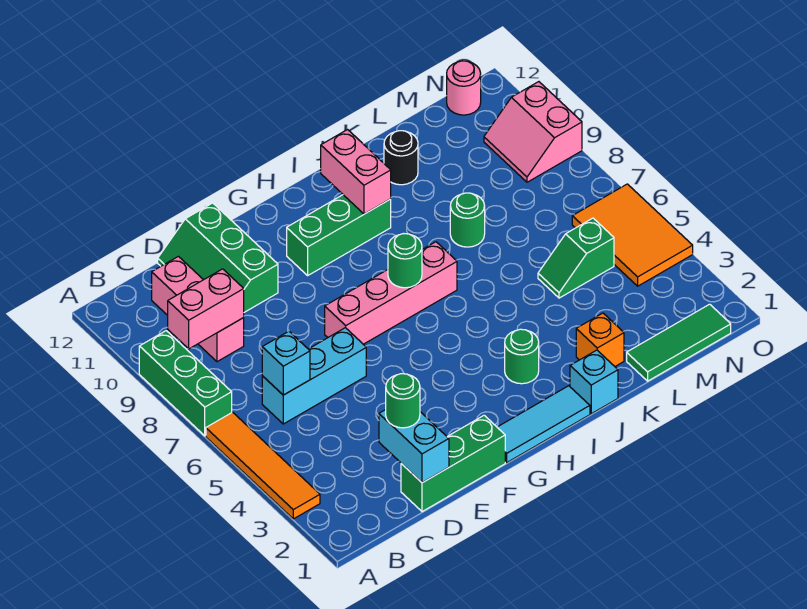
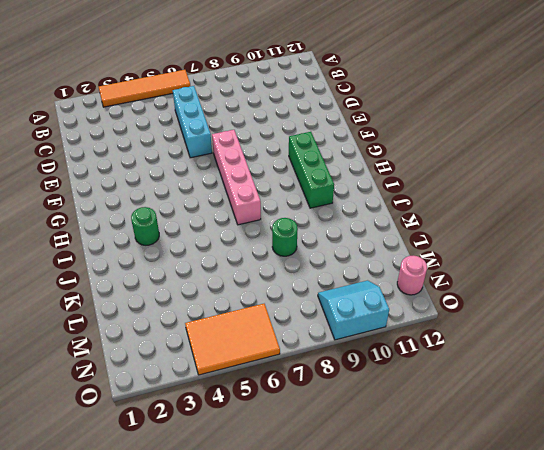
cyan 2x2 slope [318,280,389,340] -> pink 2x2 slope [484,82,582,182]
none -> green 1x3 brick [139,331,232,436]
none -> pink 1x3 brick [152,256,244,362]
none -> green 1x3 brick [401,415,505,512]

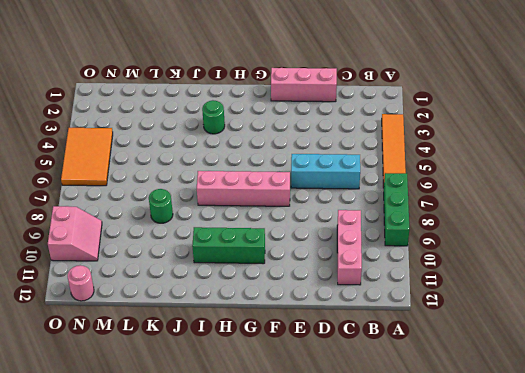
pink 1x3 brick [271,68,337,102] -> green 1x3 brick [401,415,505,512]
none -> green 2x3 slope [158,203,278,312]
none -> cyan 1x3 tile [497,386,590,463]
none -> cyan 1x1 brick [570,350,618,414]

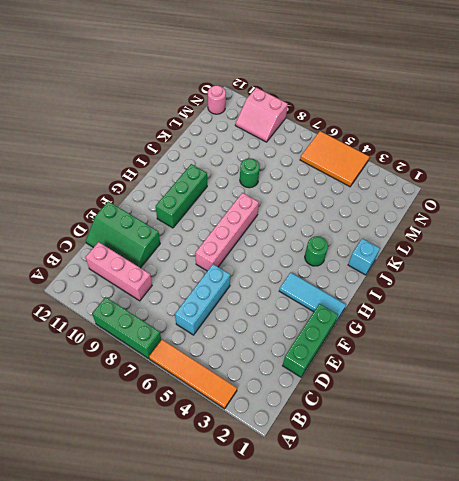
cyan 1x3 tile [279,272,346,323] -> cyan 1x3 tile turned to [497,386,590,463]
none -> orange 1x1 brick [576,313,624,366]
none -> black 1x1 round brick [384,131,418,185]
none -> green 1x3 tile [627,304,731,381]

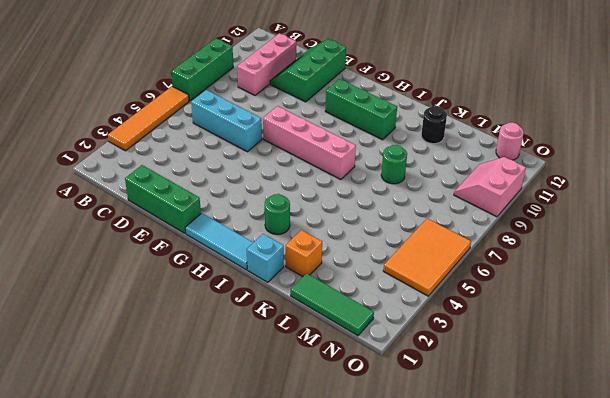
none -> green 1x2 slope [538,218,614,298]
none -> pink 1x2 brick [168,269,244,349]
none -> cyan 1x1 brick [262,331,310,395]

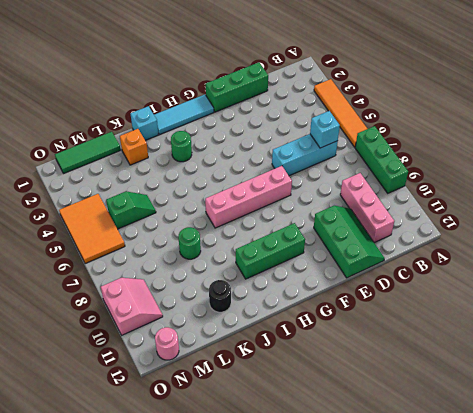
none -> pink 1x2 brick [168,269,244,349]
none -> cyan 1x2 brick [379,410,449,483]
none -> green 1x1 round brick [388,234,422,288]

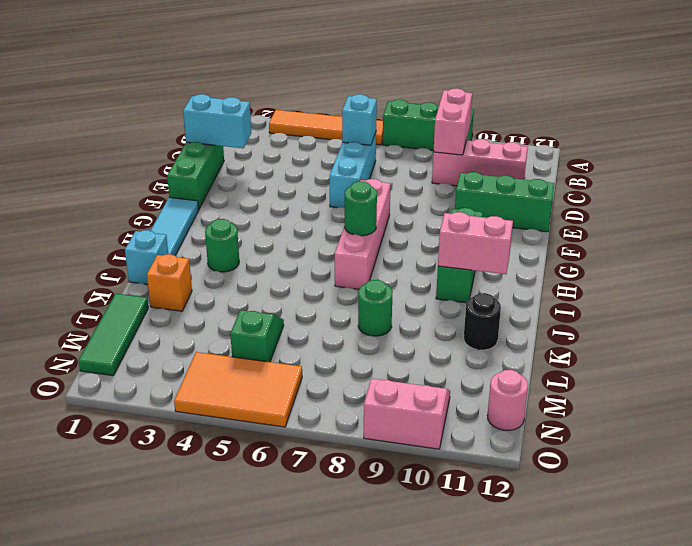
none -> green 1x1 round brick [386,373,420,428]

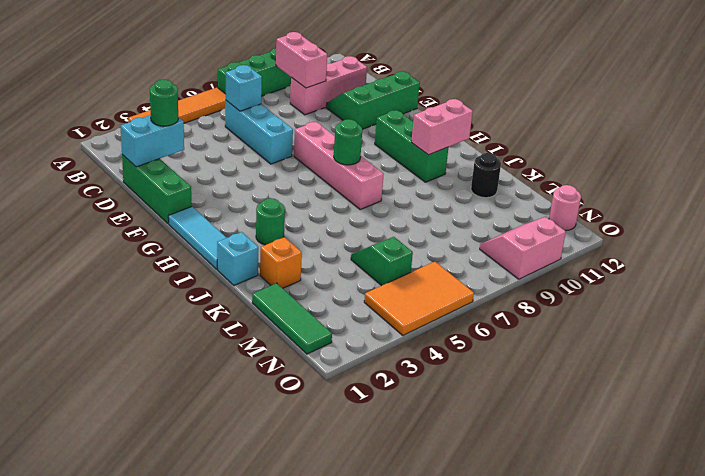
none -> green 1x1 round brick [450,193,485,247]

